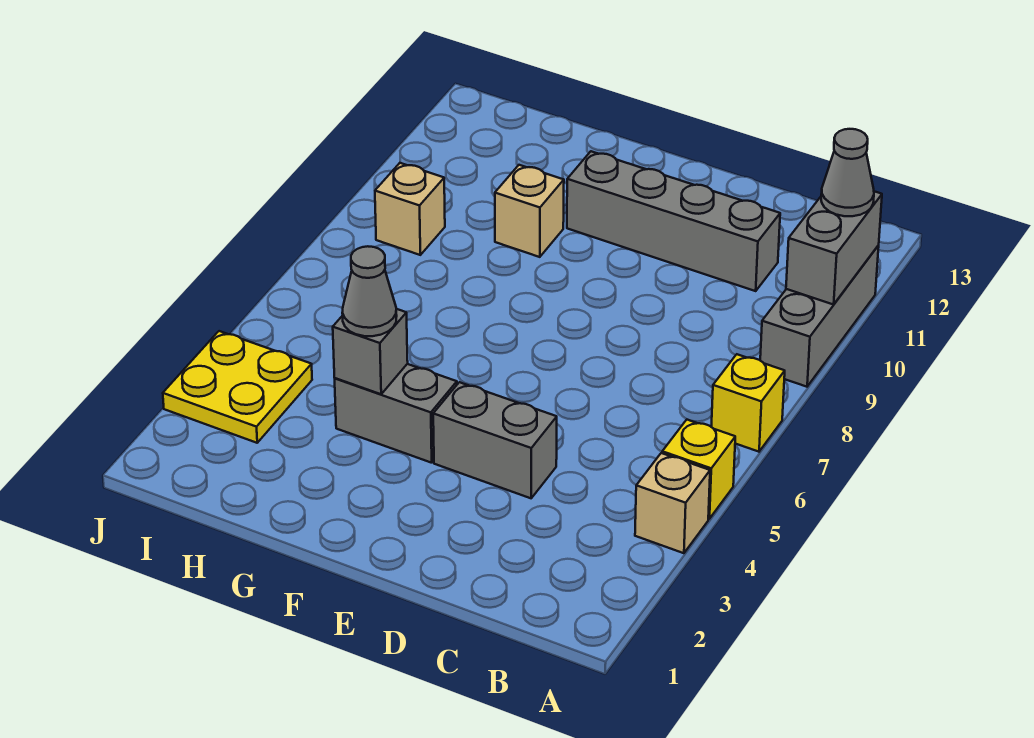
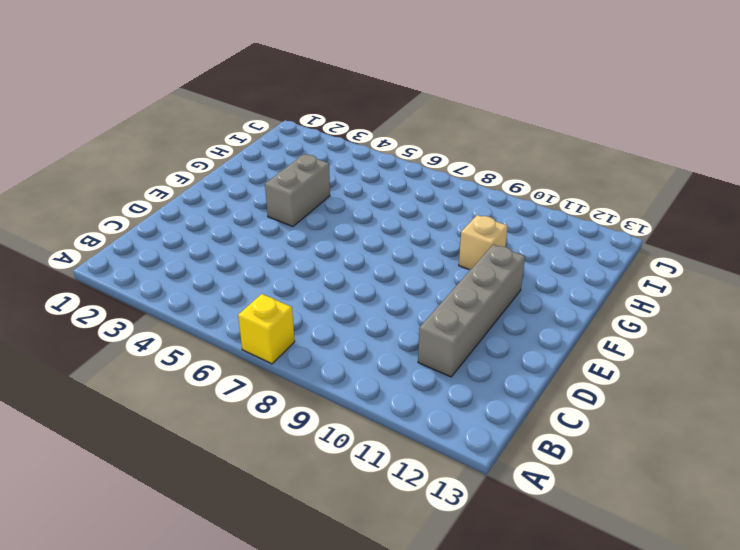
none -> tan 1x1 brick [635,453,710,553]
none -> yellow 1x1 brick [662,420,735,519]
none -> grey 1x3 brick [760,245,879,387]

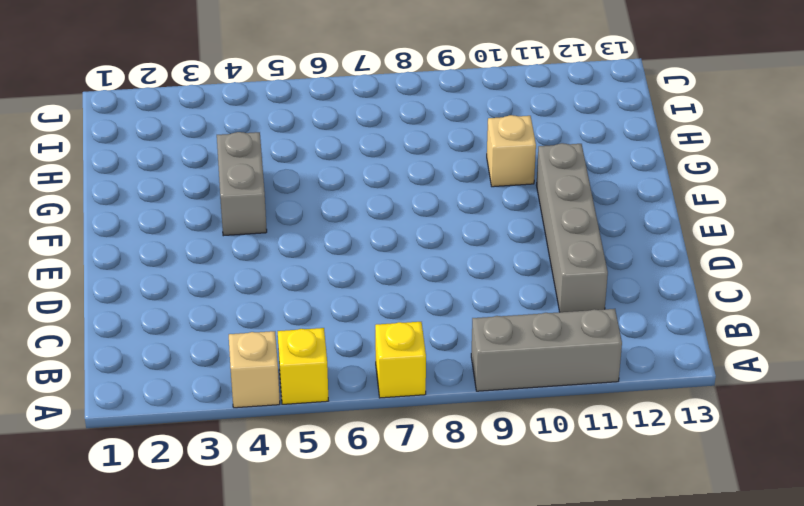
none -> grey 1x2 brick [433,382,557,498]
none -> yellow 2x2 plate [163,331,312,443]
none -> tan 1x1 brick [375,163,445,255]

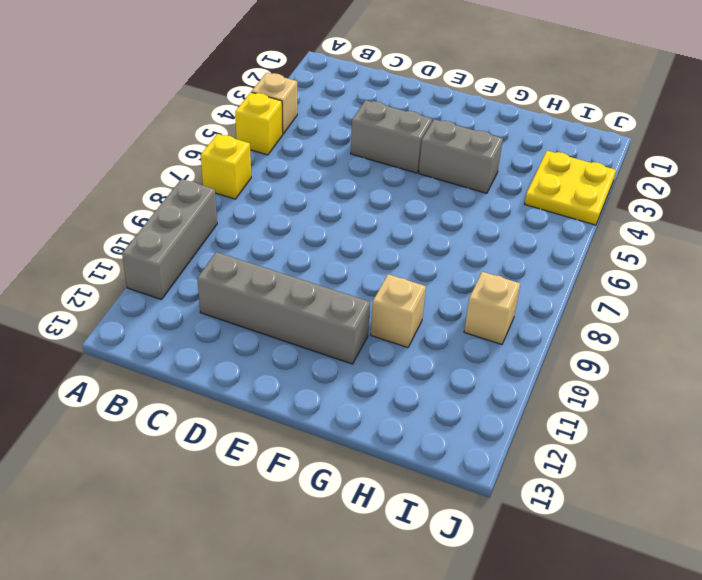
none -> grey 1x2 brick [786,191,882,305]
none -> grey 1x1 brick [333,309,408,394]
none -> grey 1x1 cone [821,129,874,216]

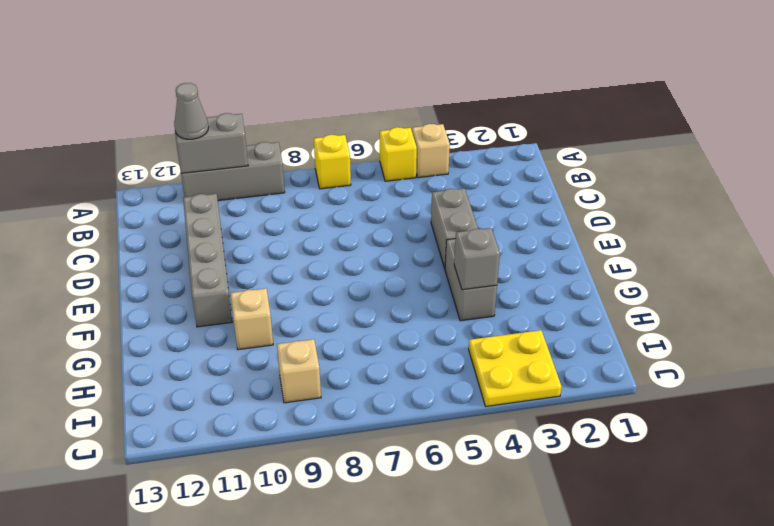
none -> grey 1x1 cone [342,246,397,336]

